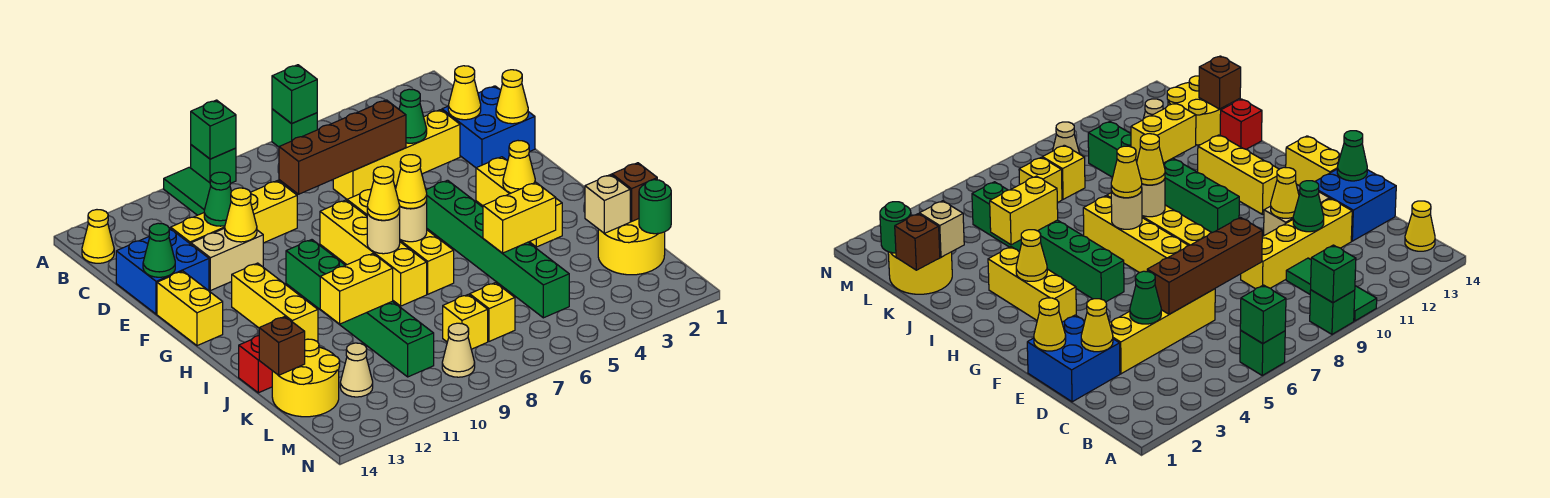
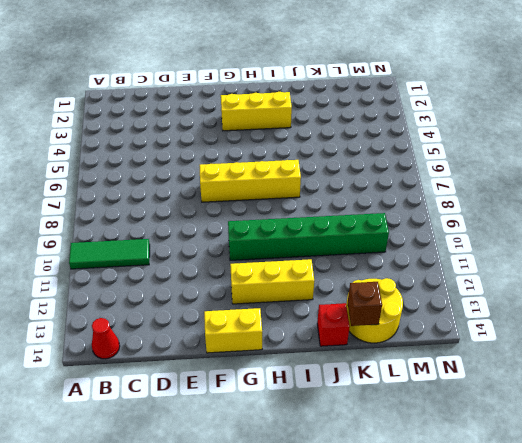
red 1x1 cone [92,318,120,359] -> yellow 1x1 cone [82,210,114,263]
none -> green 1x1 brick [272,109,317,147]
none -> green 1x1 brick [191,145,236,183]
none -> blue 2x2 brick [442,86,535,168]
none -> yellow 1x4 brick [333,110,460,199]

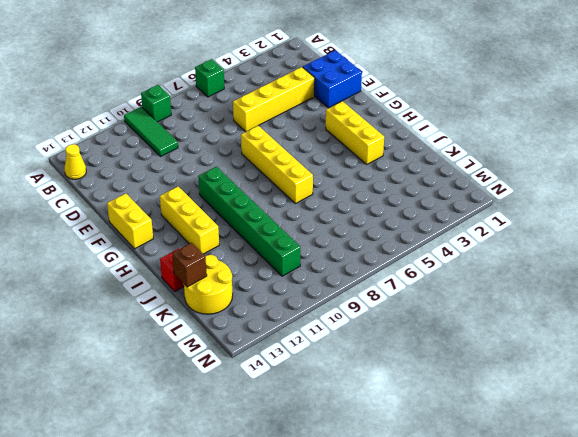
none -> yellow 1x4 brick [171,181,297,244]
none -> blue 2x2 brick [116,228,209,314]
none -> tan 1x2 brick [191,228,263,291]
none -> yellow 1x4 brick [320,200,427,306]

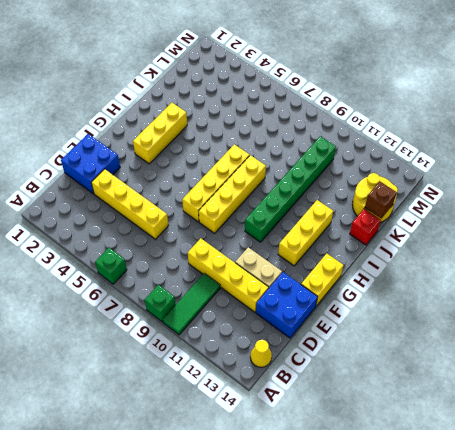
none -> green 1x6 brick [426,180,569,318]
none -> yellow 2x2 round brick [598,219,665,275]
none -> yellow 1x1 brick [470,283,515,341]
none -> yellow 1x1 brick [443,294,488,349]

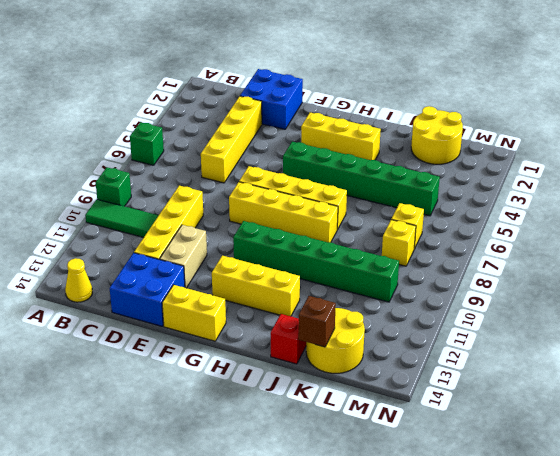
none -> tan 1x1 cone [340,343,373,397]
none -> tan 1x1 cone [442,323,475,377]
none -> green 1x1 brick [272,65,317,124]
none -> green 1x1 brick [191,100,236,159]

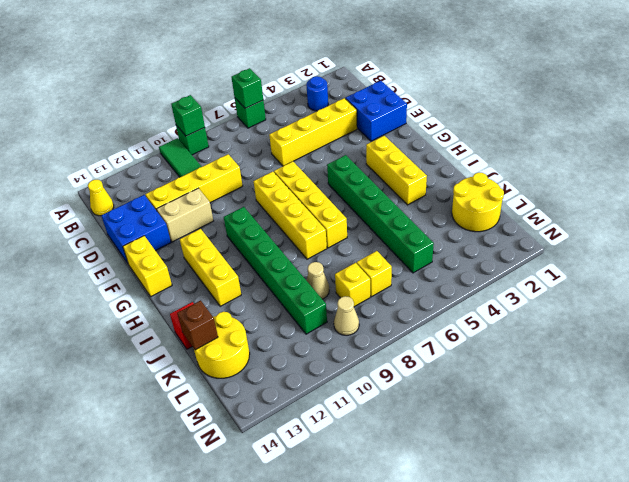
blue 1x1 round brick [306,76,328,111] -> none
tan 1x1 cone [306,262,329,299] -> tan 1x1 cone moved to [340,343,373,397]
none -> yellow 1x1 cone [448,66,481,120]
none -> green 1x1 cone [399,89,427,143]
none -> brown 1x4 brick [279,100,406,194]
none -> green 1x1 cone [204,172,231,226]

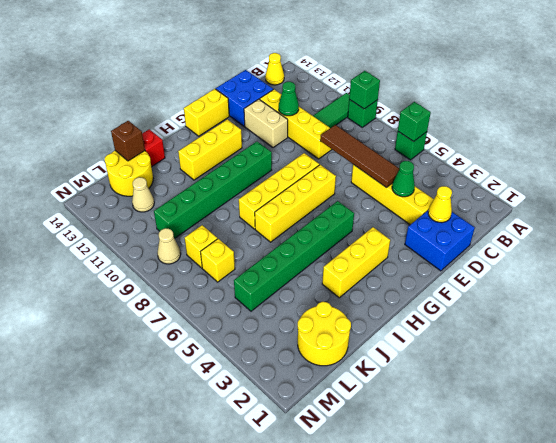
brown 1x4 tile [320,125,399,187] -> brown 1x4 brick [279,100,406,194]
none -> yellow 1x1 cone [496,70,528,124]
none -> yellow 1x1 cone [225,188,257,242]
none -> green 1x1 cone [143,223,175,277]
none -> yellow 1x1 cone [503,141,535,193]

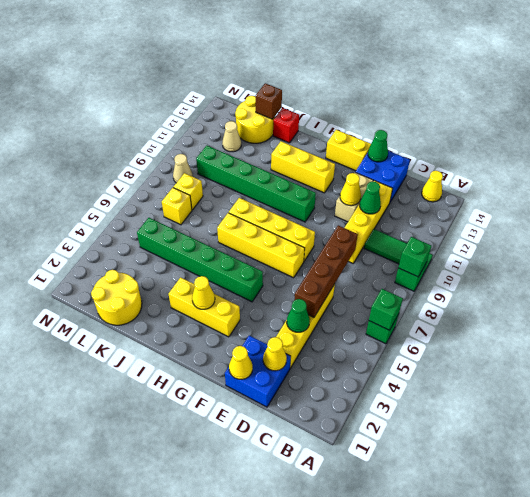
none -> tan 1x1 round brick [400,201,427,242]
none -> tan 1x1 round brick [367,212,400,254]
none -> yellow 1x2 brick [483,182,556,253]
none -> yellow 1x2 brick [320,254,393,324]

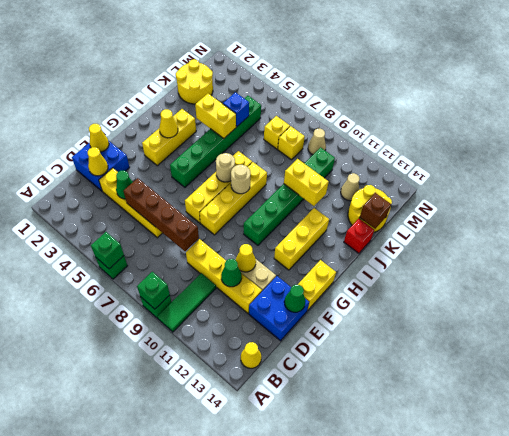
blue 1x1 brick [223,92,249,127] -> none
none -> brown 1x1 brick [612,163,657,221]
none -> tan 1x1 brick [585,175,630,233]
none -> green 1x1 round brick [639,180,671,234]
none -> yellow 1x1 cone [396,155,427,209]

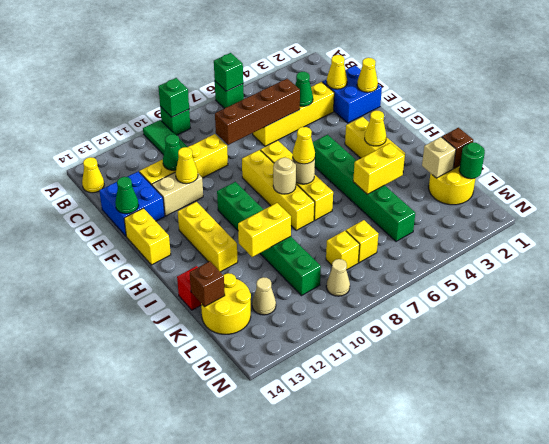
none -> yellow 1x1 cone [367,166,400,220]

